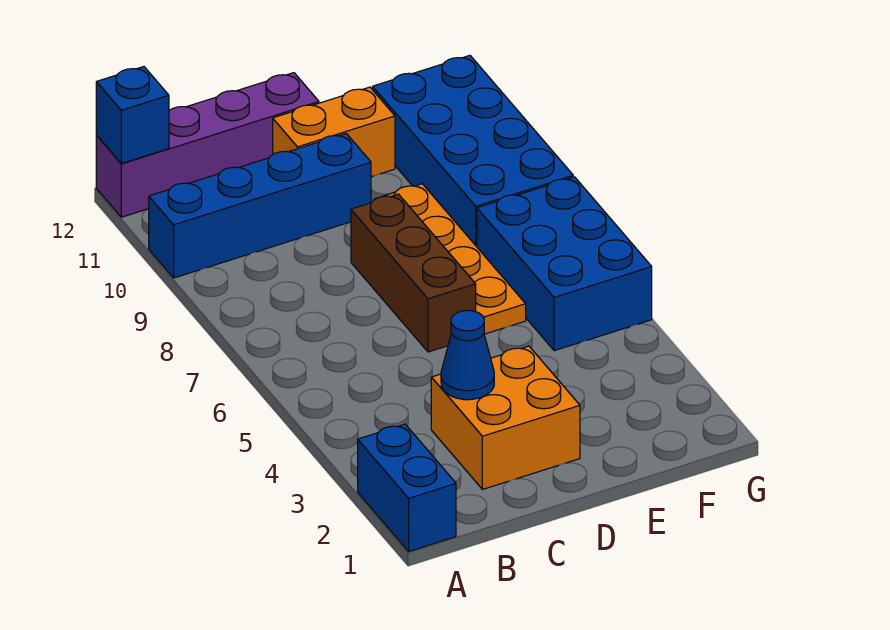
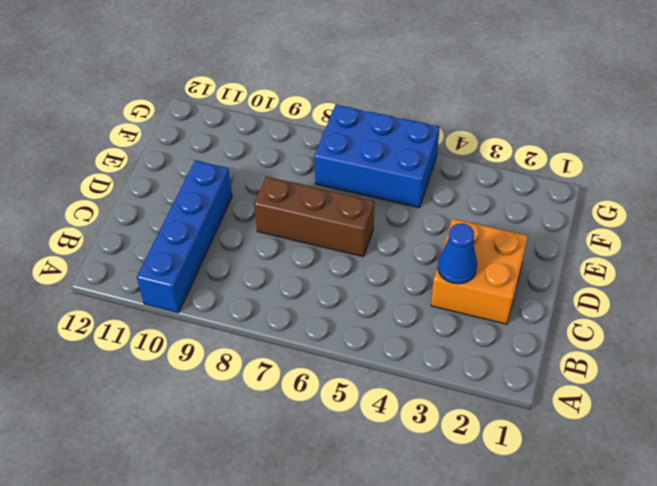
none -> blue 1x2 brick [358,424,456,551]
none -> purple 1x4 brick [96,73,319,217]

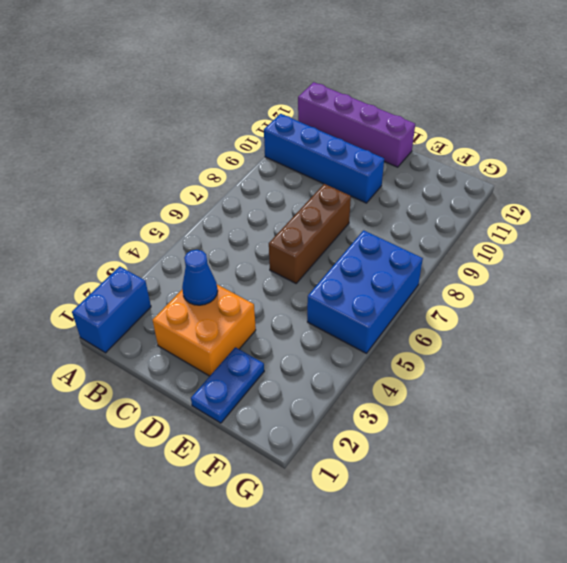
blue 1x2 plate [191,347,264,423] -> none
none -> orange 1x2 brick [273,87,395,177]
none -> orange 1x4 plate [376,184,526,334]

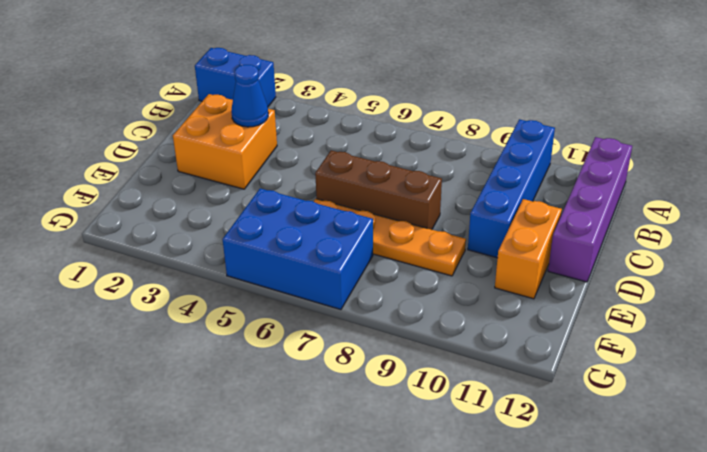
none -> blue 2x4 brick [373,56,573,247]
none -> blue 1x1 brick [96,67,169,163]

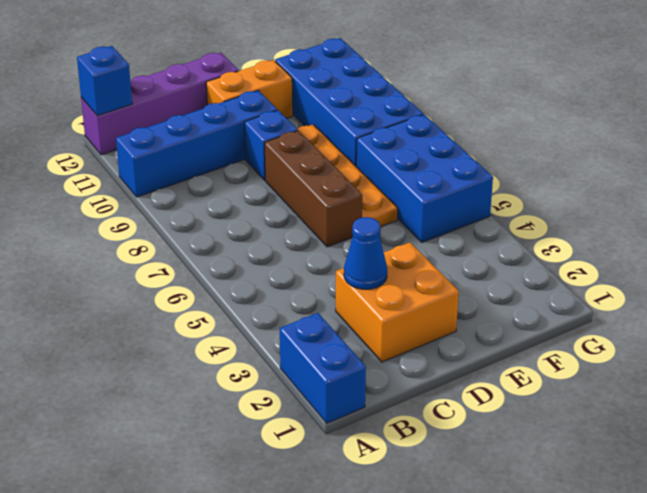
blue 1x1 brick [245,110,298,180] -> none

